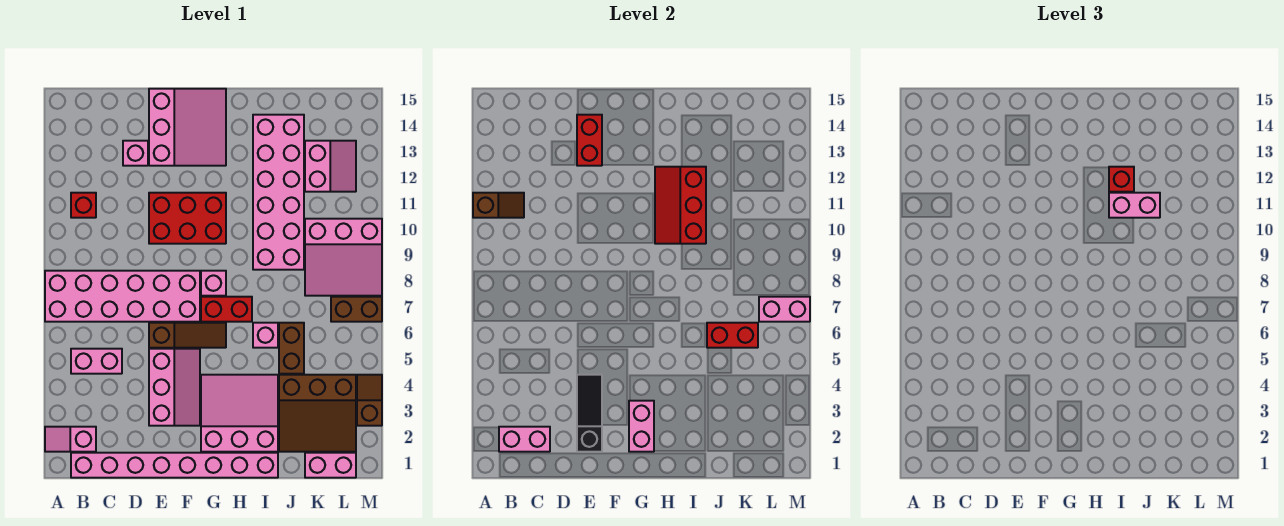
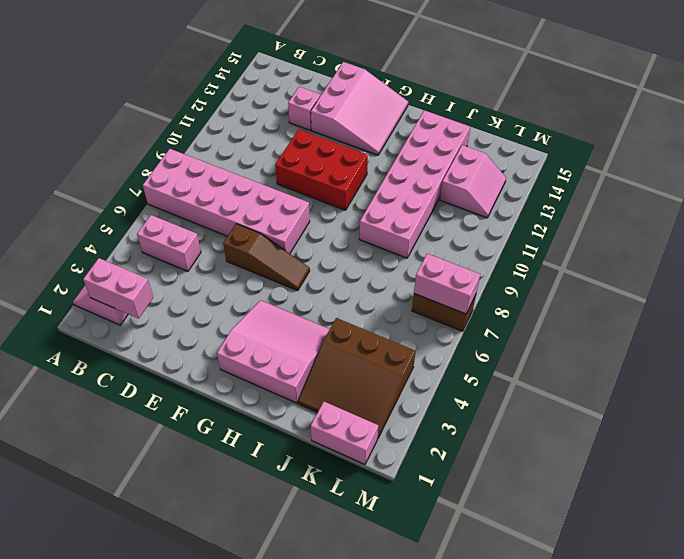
none -> pink 1x8 brick [71,453,278,478]
none -> red 1x1 brick [71,193,96,218]
none -> pink 2x3 slope [149,349,200,426]
none -> red 1x2 brick [201,297,252,322]

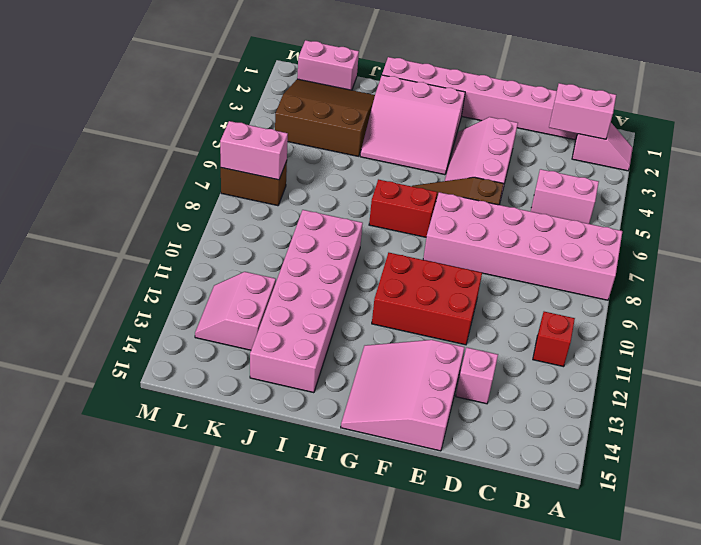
none -> pink 1x1 brick [201,271,226,296]
none -> pink 1x1 brick [253,323,278,348]
none -> brown 1x2 brick [279,323,304,374]
none -> pink 3x3 slope [305,219,382,296]

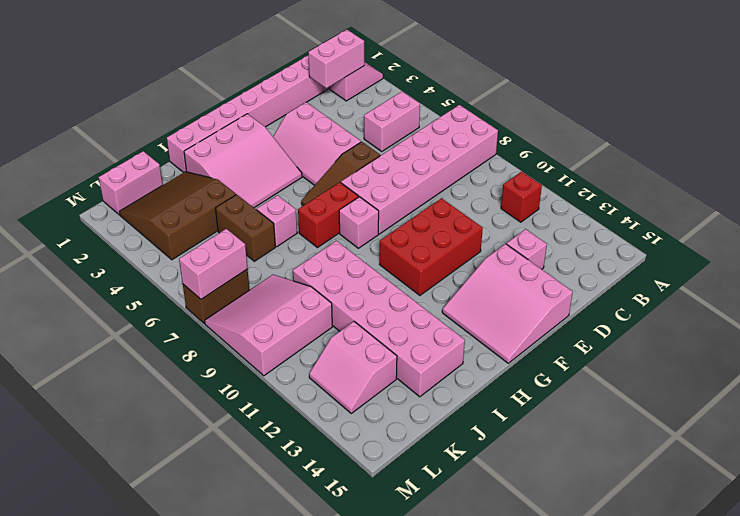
none -> brown 1x2 slope [357,375,382,426]
none -> brown 1x2 slope [473,193,524,218]
none -> black 1x3 slope [577,375,602,452]
none -> red 1x2 brick [577,115,602,166]

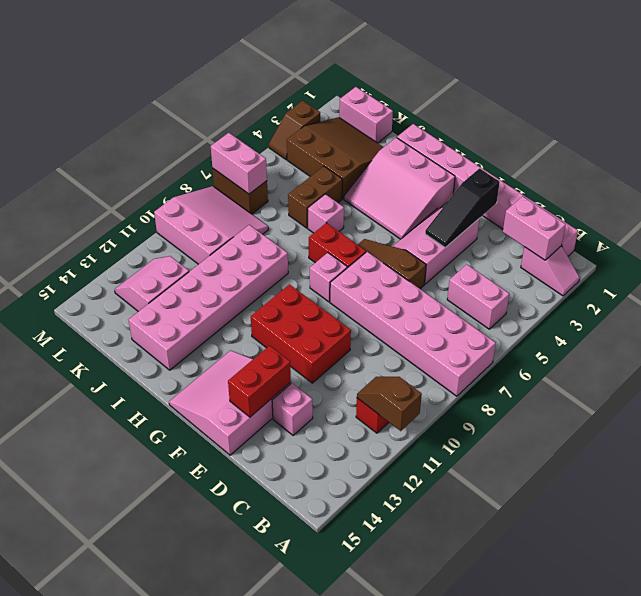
none -> pink 1x2 brick [629,401,654,452]
none -> red 2x3 slope [655,167,706,244]
none -> red 1x2 brick [707,323,758,348]
none -> pink 1x2 brick [1109,193,1160,218]

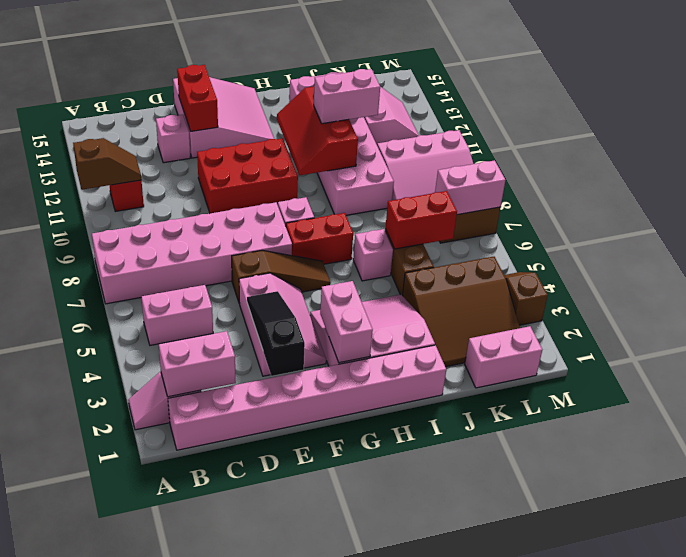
none -> red 1x1 brick [1109,167,1134,192]

